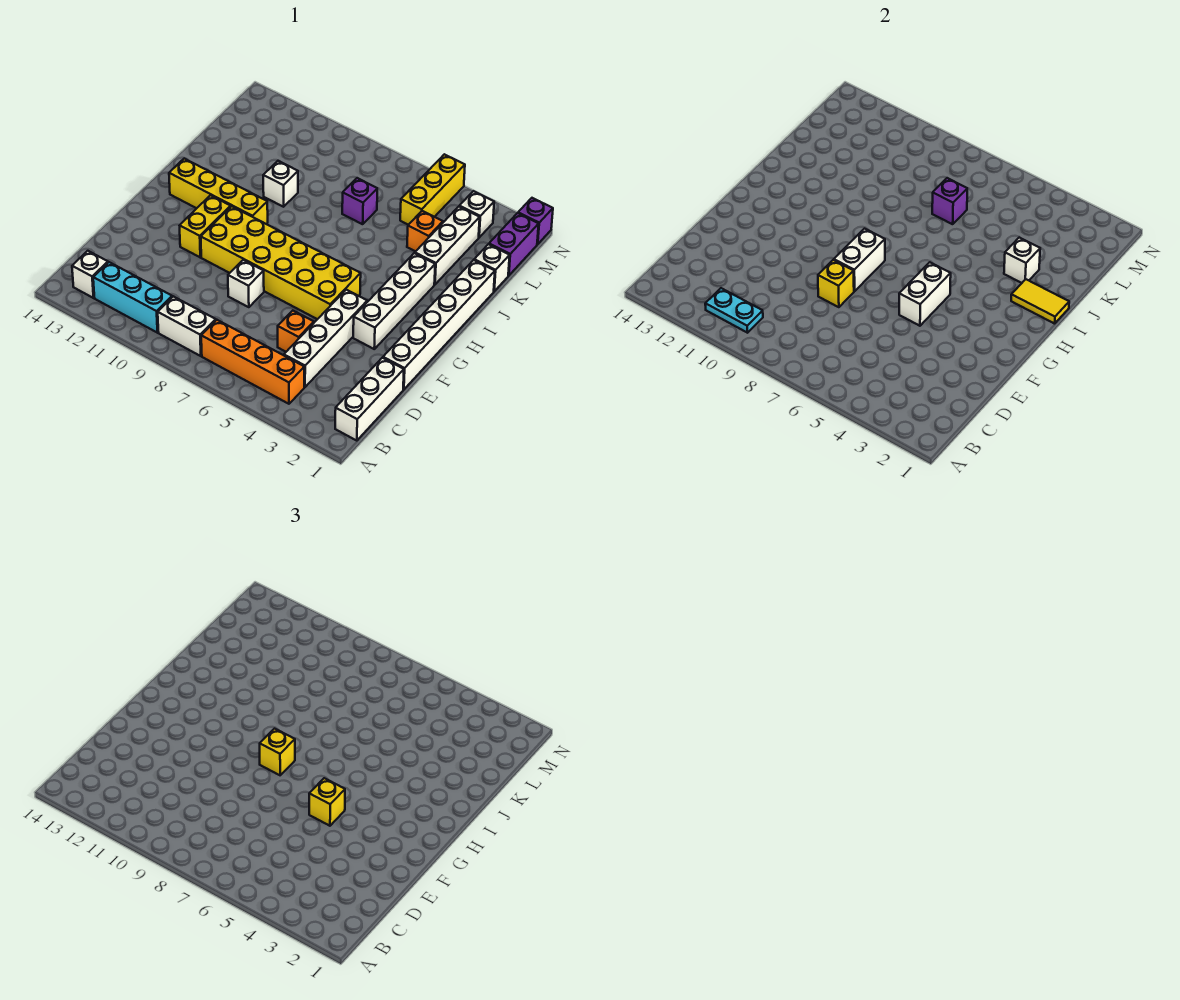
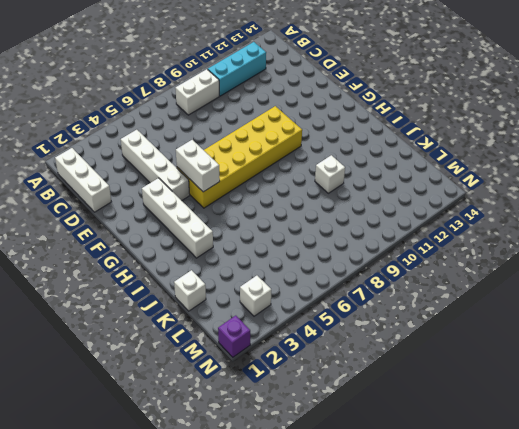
none -> orange 1x4 brick [201,320,304,404]
none -> white 1x1 brick [72,251,108,298]
none -> orange 1x1 brick [278,311,314,352]
none -> white 1x6 brick [383,260,495,390]

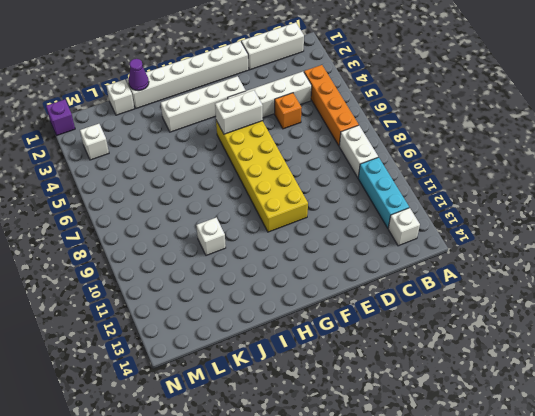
purple 1x1 cone [128,59,149,91] -> none
none -> white 1x1 brick [228,260,264,307]
none -> yellow 1x2 brick [180,195,231,257]
none -> yellow 1x4 brick [169,159,268,224]
none -> white 1x3 brick [415,207,480,285]

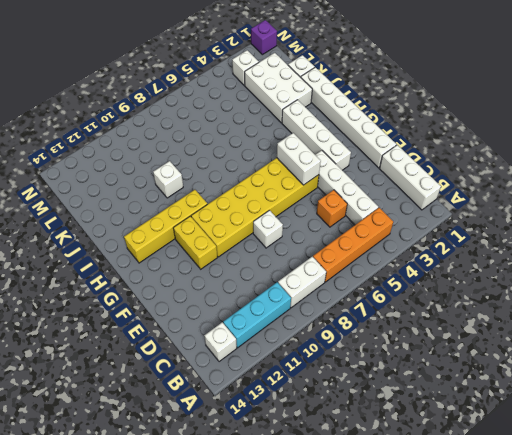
white 2x3 brick [245,53,312,123] -> white 1x3 brick [415,207,480,285]
none -> orange 1x1 brick [407,211,443,251]
none -> purple 1x1 brick [342,178,377,224]
none -> purple 1x2 brick [489,213,539,276]
none -> yellow 1x3 brick [400,154,465,225]

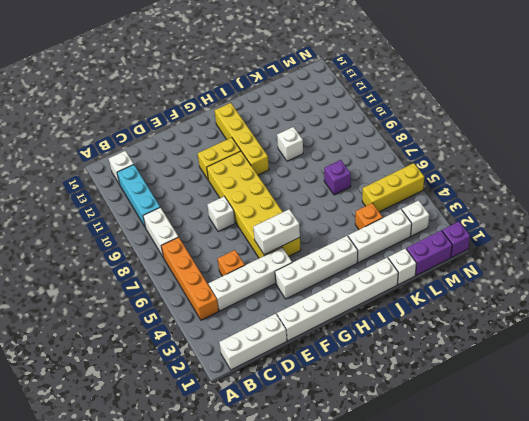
none -> cyan 1x2 plate [705,288,763,333]
none -> yellow 1x1 brick [818,260,854,307]
none -> white 1x2 brick [834,229,885,291]
none -> yellow 1x2 tile [1011,279,1069,324]

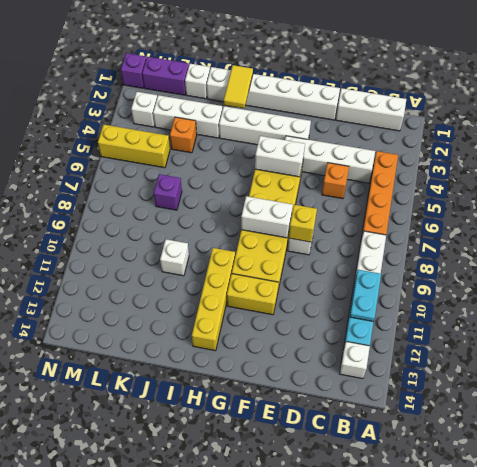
none -> white 1x1 brick [1004,238,1040,283]
none -> purple 1x1 brick [932,178,967,224]
none -> yellow 1x1 brick [309,778,345,826]
none -> yellow 1x1 brick [260,729,295,775]

